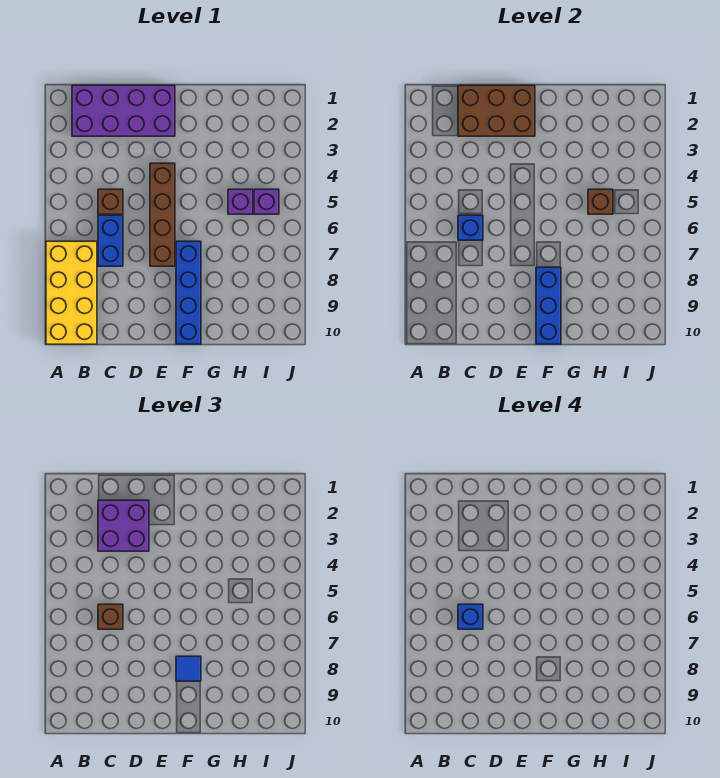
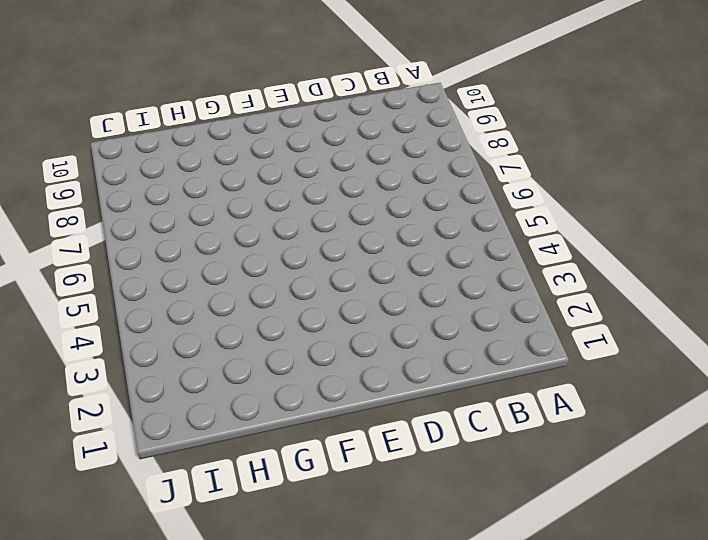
none -> yellow 2x4 brick [46,241,97,344]
none -> purple 2x4 brick [72,85,175,136]
none -> brown 1x1 brick [98,189,123,214]

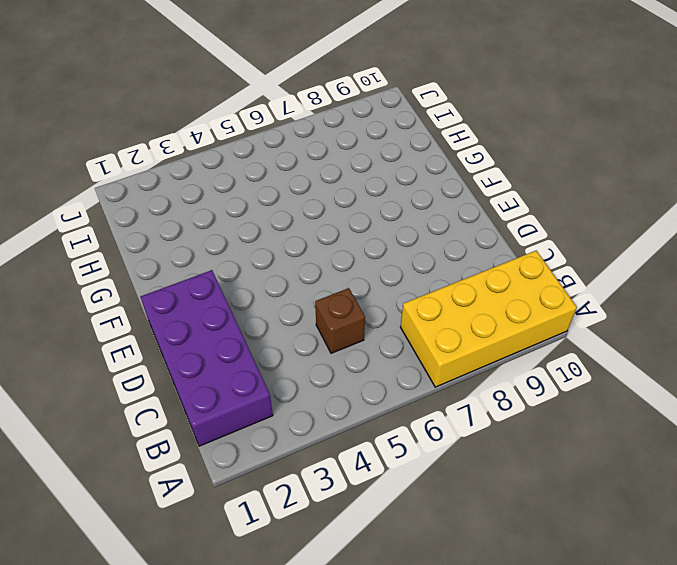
none -> blue 1x2 brick [98,215,123,266]
none -> brown 1x4 brick [150,163,175,266]
none -> blue 1x4 brick [176,241,201,344]

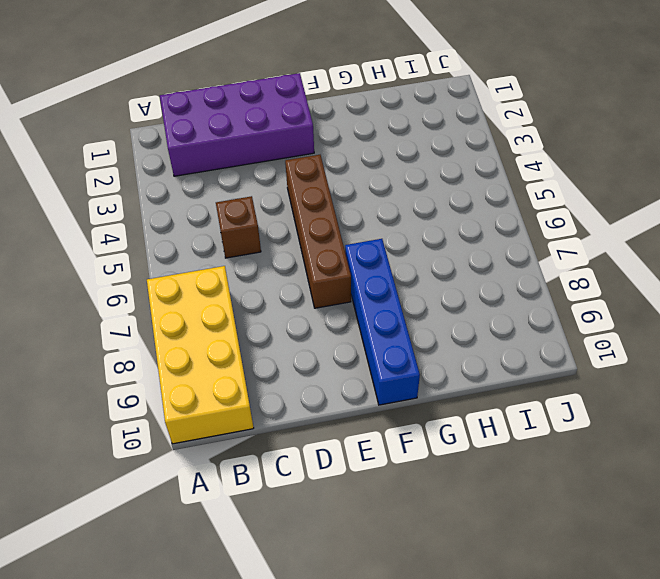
none -> blue 1x2 brick [98,215,123,266]
none -> purple 1x1 brick [228,189,253,214]
none -> purple 1x1 brick [254,189,279,214]

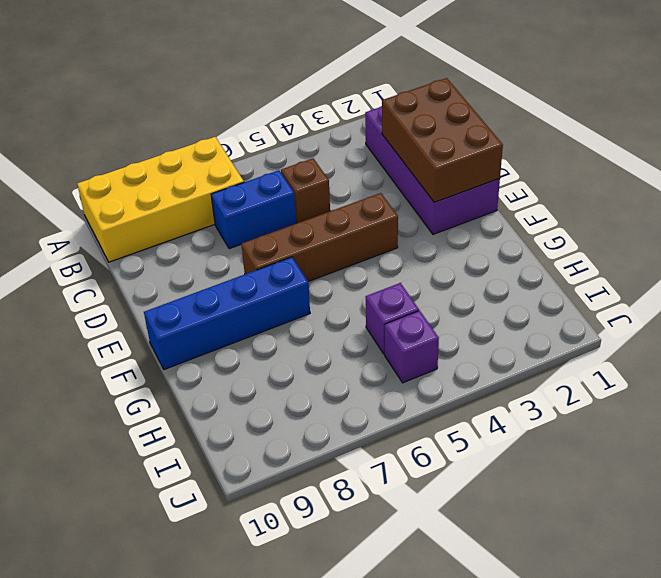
none -> blue 1x1 brick [458,215,483,240]
none -> blue 1x3 brick [536,267,561,344]
none -> brown 1x1 brick [588,189,613,214]

